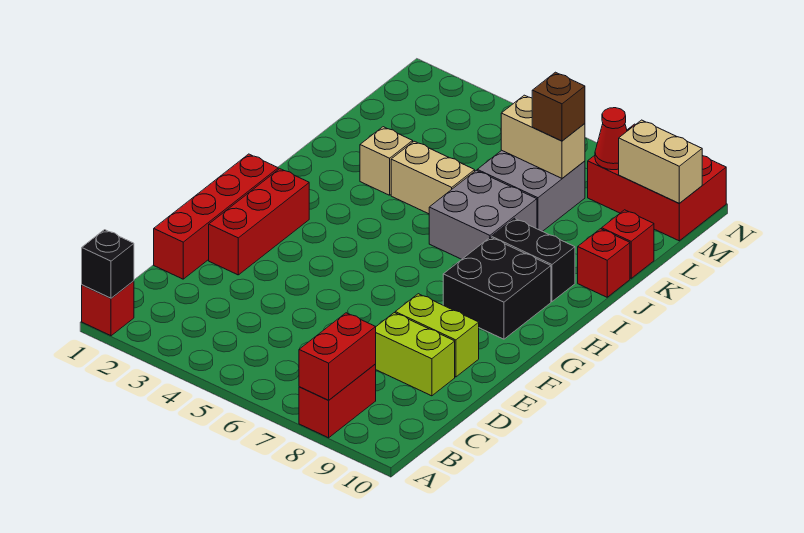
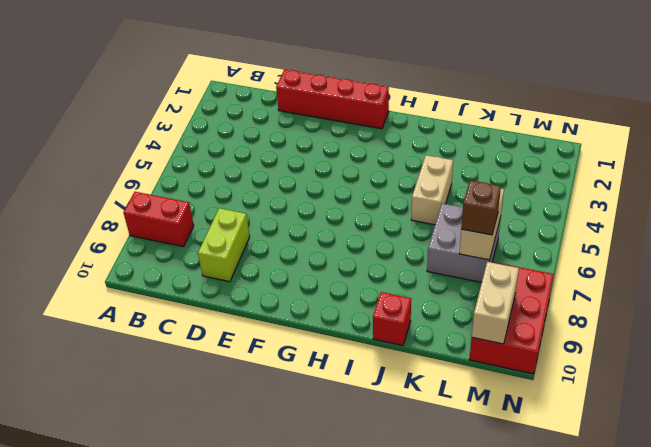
none -> red 1x1 brick [82,281,134,336]
none -> red 1x3 brick [209,169,309,275]
none -> lime 1x2 brick [395,294,479,377]

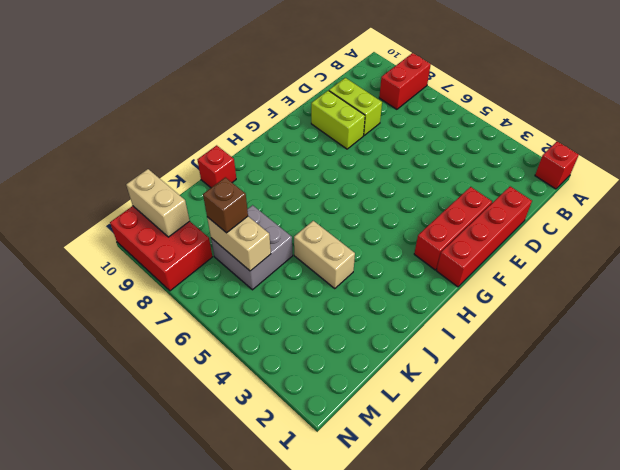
none -> black 2x2 brick [443,237,551,339]
none -> grey 2x2 brick [429,170,537,259]
none -> black 1x2 brick [491,218,575,302]

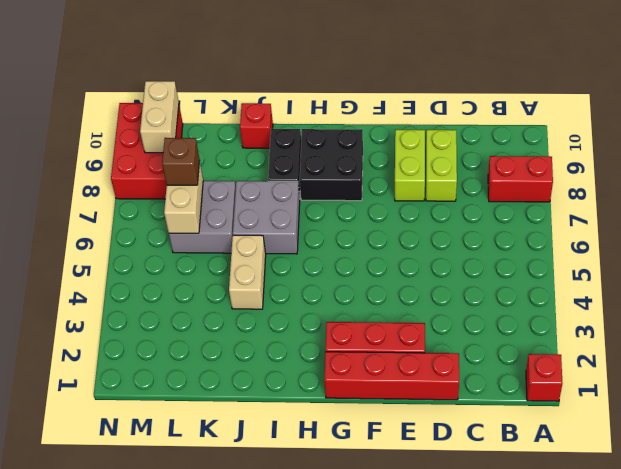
none -> tan 1x1 brick [360,127,413,195]
none -> red 1x1 brick [602,210,654,278]
none -> black 1x1 brick [82,230,134,298]

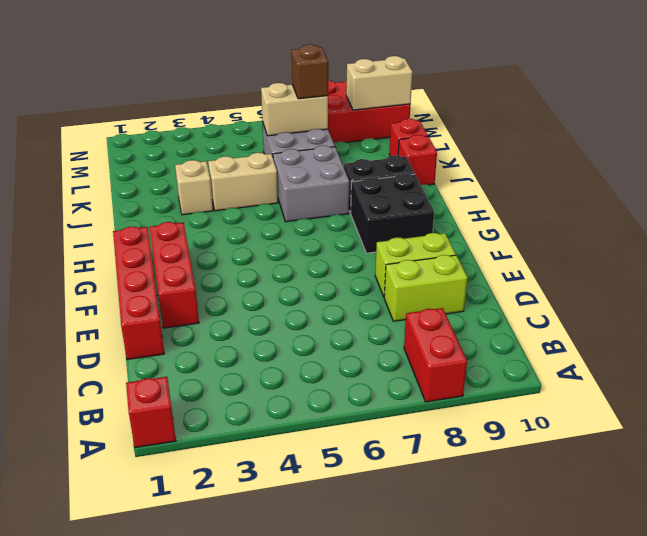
none -> black 1x1 brick [82,230,134,298]
none -> red 1x2 brick [299,313,376,400]
none -> red 1x1 cone [595,108,627,170]

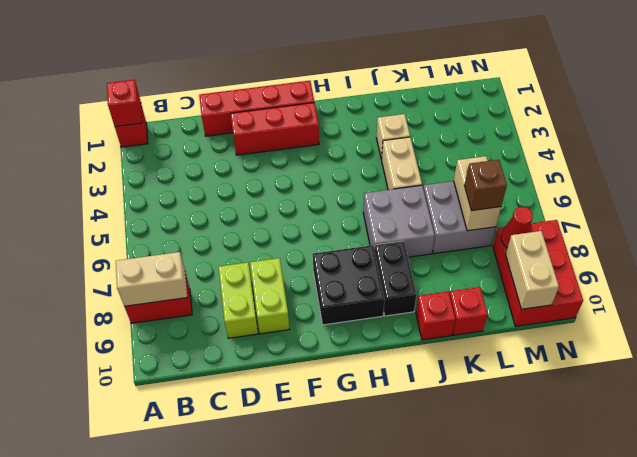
red 1x1 brick [107,80,142,127] -> black 1x1 brick [82,230,134,298]
tan 1x2 brick [116,252,188,306] -> red 1x2 brick [299,313,376,400]

